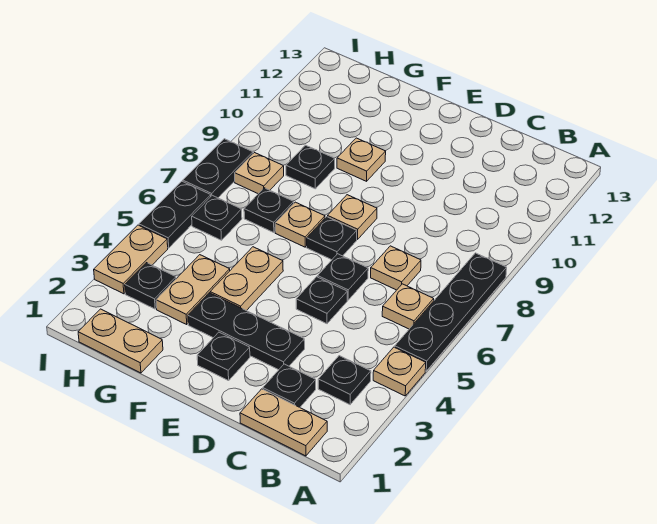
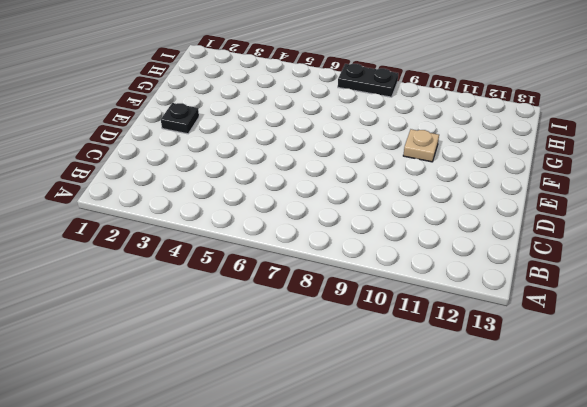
none -> tan 1x1 plate [373,347,426,396]
none -> black 1x4 plate [395,253,507,371]
none -> tan 1x2 plate [240,389,327,456]

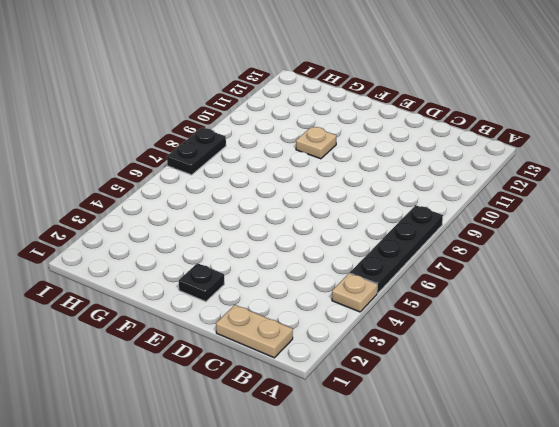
none -> black 1x1 plate [318,356,371,405]
none -> tan 1x1 plate [382,284,434,329]
none -> black 1x1 plate [263,364,316,407]

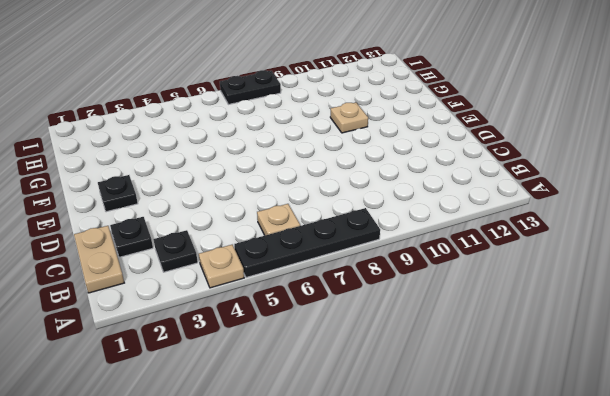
none -> tan 1x1 plate [371,246,421,290]
none -> black 1x3 plate [188,293,305,370]
none -> black 1x1 plate [296,277,347,324]

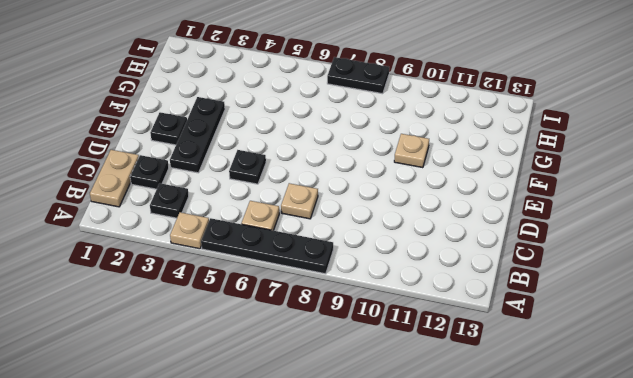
none -> black 1x1 plate [318,254,368,300]
none -> black 1x1 plate [307,217,357,260]
none -> tan 1x1 plate [328,195,377,239]

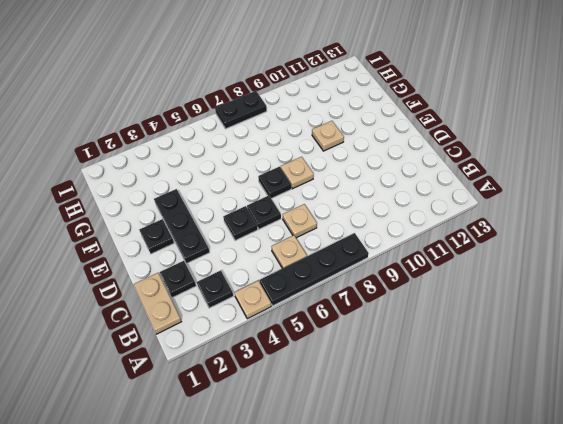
none -> tan 1x2 plate [210,247,283,311]
none -> tan 1x1 plate [275,202,325,247]
none -> tan 1x2 plate [78,309,163,373]

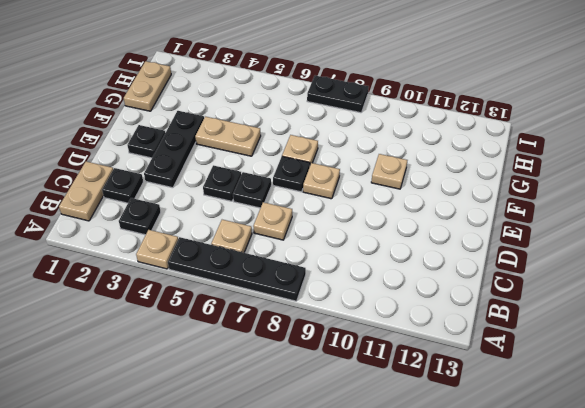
none -> tan 1x2 plate [156,255,230,324]
none -> black 1x1 plate [244,188,294,233]
none -> black 1x1 plate [286,145,335,189]

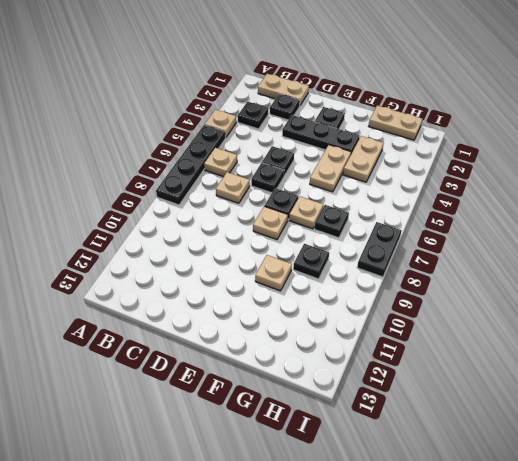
none -> black 1x1 plate [125,263,176,309]
none -> black 1x1 plate [192,195,242,240]
none -> tan 1x1 plate [235,153,284,194]

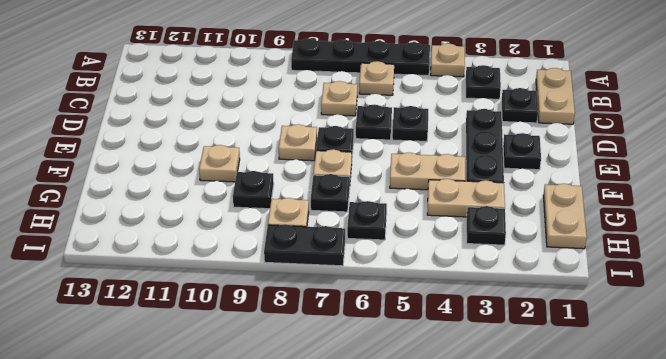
none -> tan 1x2 plate [94,225,168,294]
none -> black 1x2 plate [139,181,211,248]

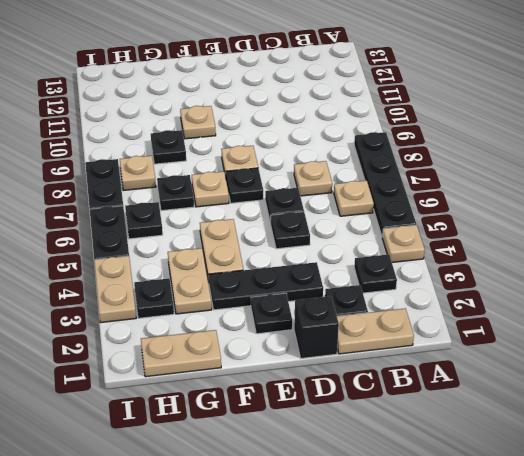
black 1x1 brick [294,296,339,358] -> none

